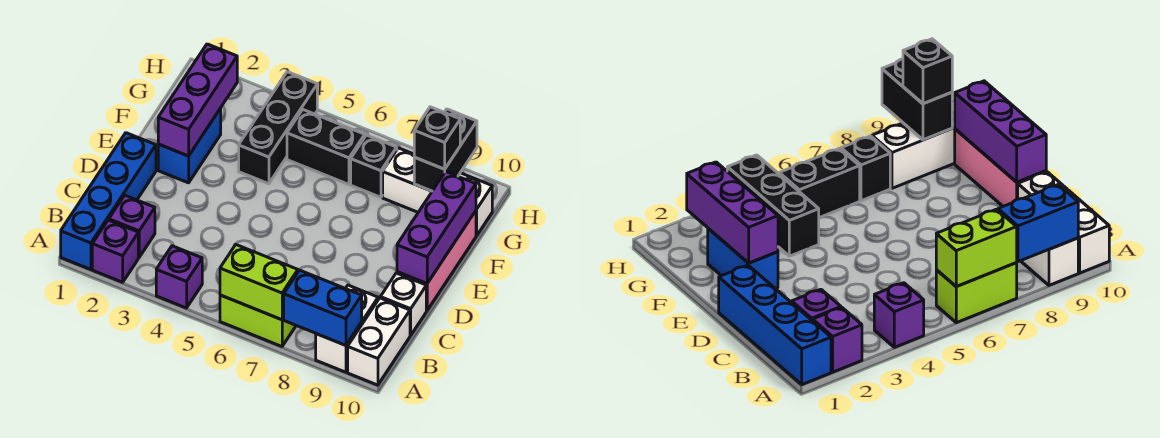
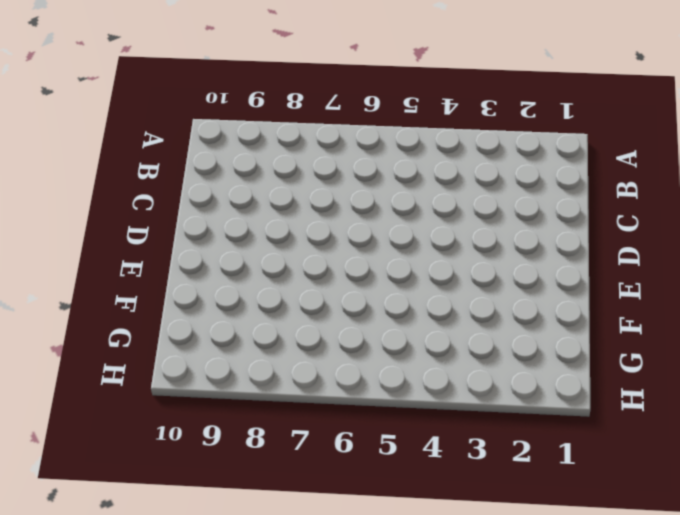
none -> blue 1x4 brick [61,133,156,270]
none -> purple 1x1 brick [92,220,138,282]
none -> purple 1x1 brick [156,246,202,308]

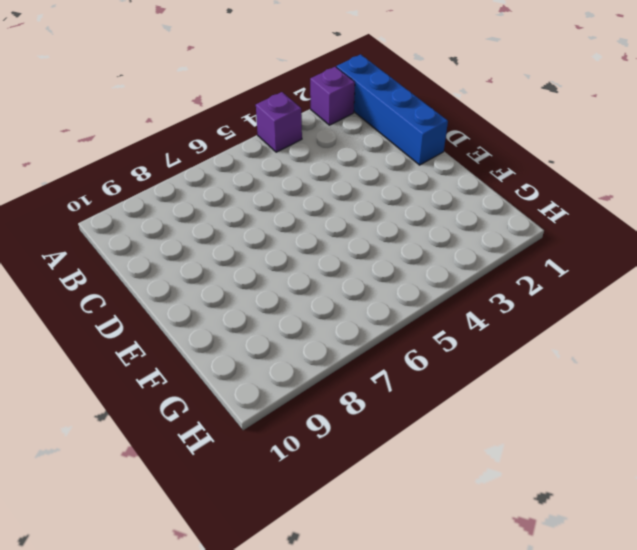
none -> lime 1x2 brick [220,295,296,346]
none -> white 1x2 brick [316,285,378,372]
none -> white 1x2 brick [348,298,410,385]

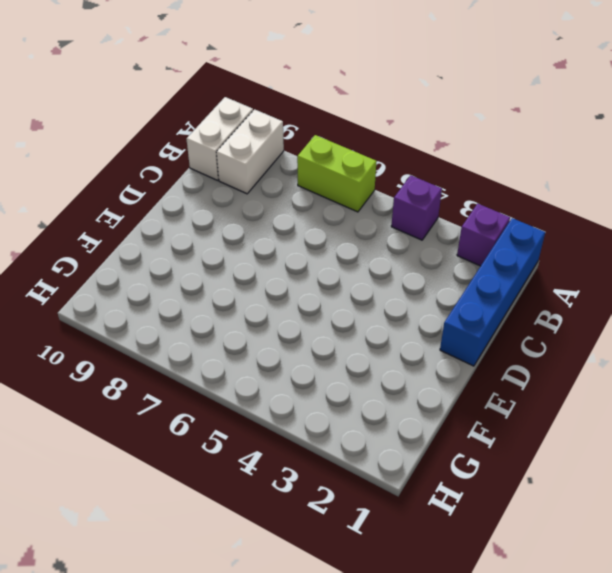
none -> purple 1x1 brick [109,195,155,257]
none -> white 1x1 brick [380,273,426,335]
none -> pink 1x3 brick [397,211,476,310]

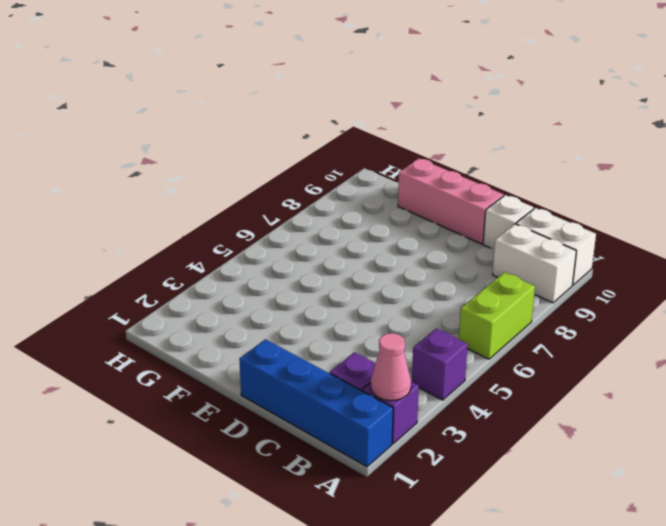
pink 1x1 cone [371,333,411,401] -> none
none -> blue 1x2 brick [158,108,221,183]
none -> black 1x3 brick [239,72,317,184]
none -> black 1x2 brick [287,109,365,184]

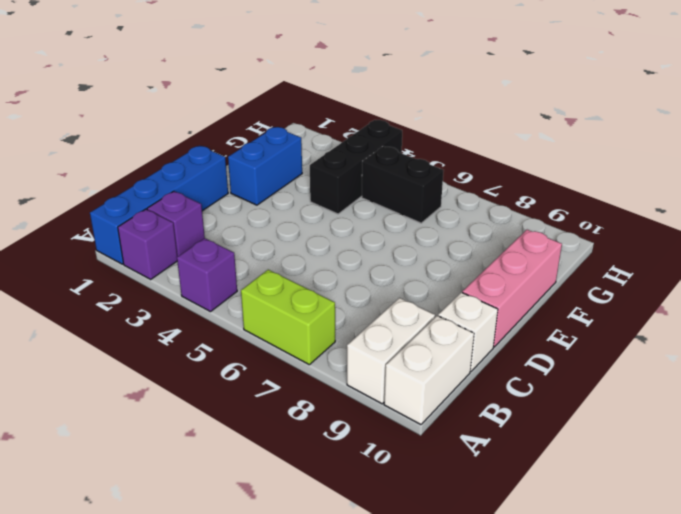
none -> black 1x1 brick [351,135,397,197]
none -> white 1x3 brick [383,148,492,236]
none -> lime 1x2 brick [220,245,298,320]

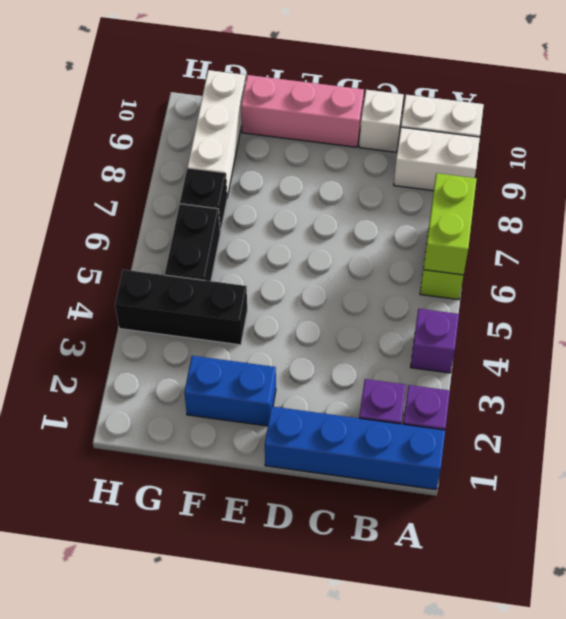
none -> blue 1x2 brick [284,270,362,345]
none -> purple 1x3 brick [397,172,476,284]
none -> purple 1x3 brick [158,44,237,156]

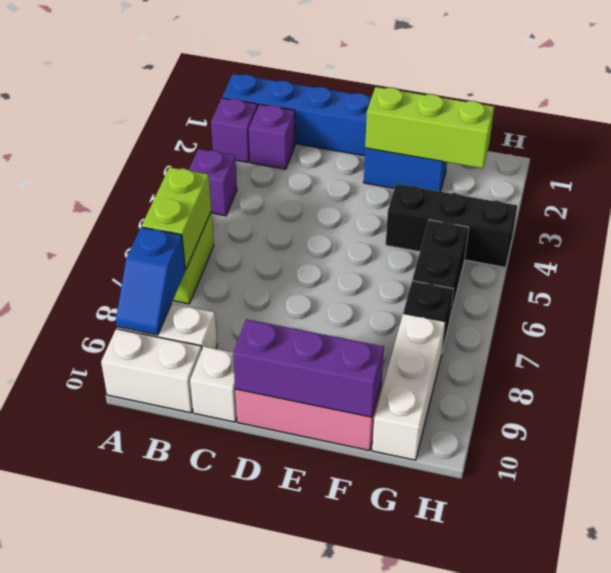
blue 1x2 slope [116,227,186,335] -> blue 1x2 brick [284,270,362,345]
lime 1x3 brick [365,87,494,168] -> purple 1x3 brick [158,44,237,156]
none -> black 1x2 brick [414,109,477,191]
none -> black 1x1 brick [414,107,460,169]

